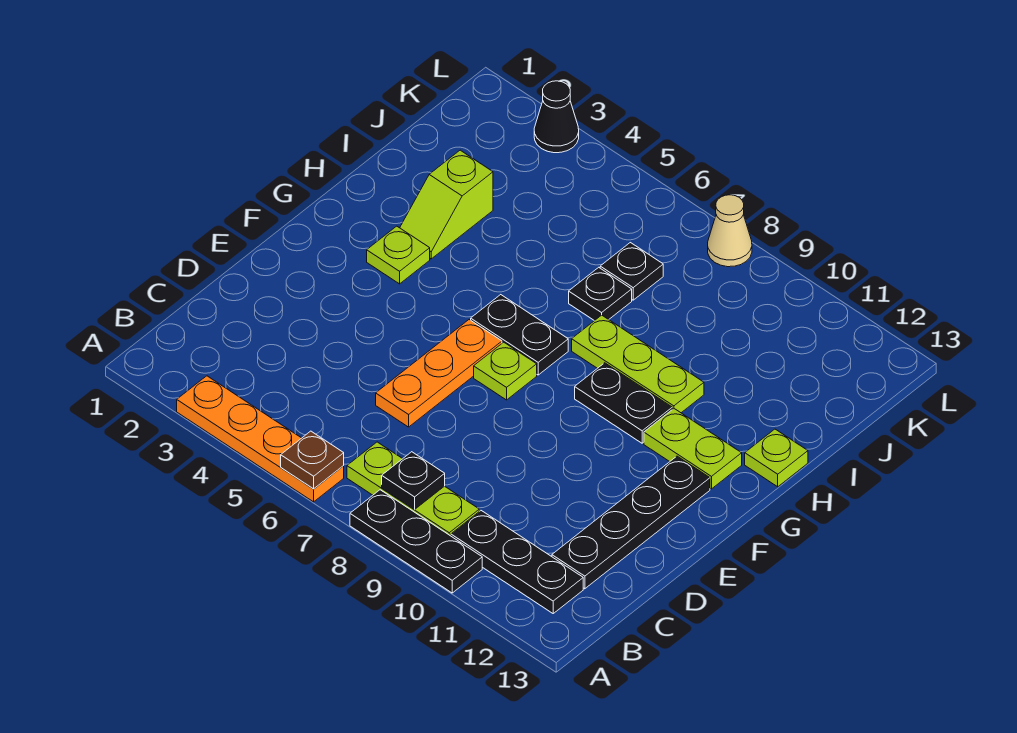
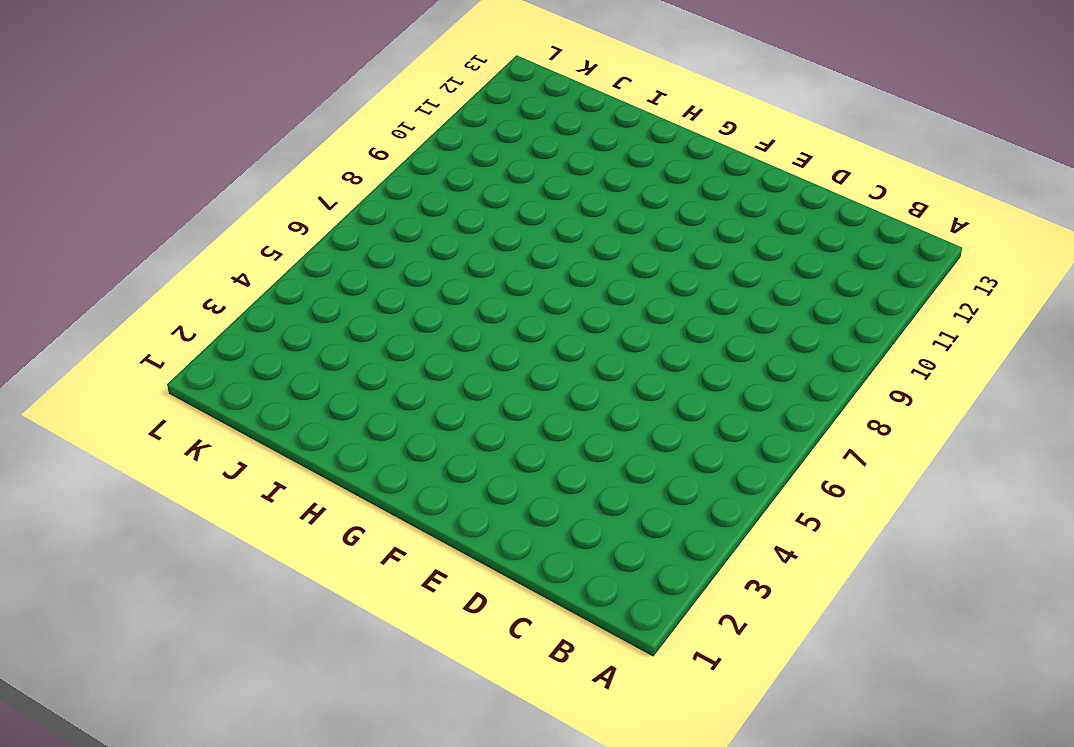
none -> orange 1x4 plate [177,376,344,502]
none -> black 1x3 plate [350,490,482,593]
none -> lime 1x3 plate [347,442,479,536]

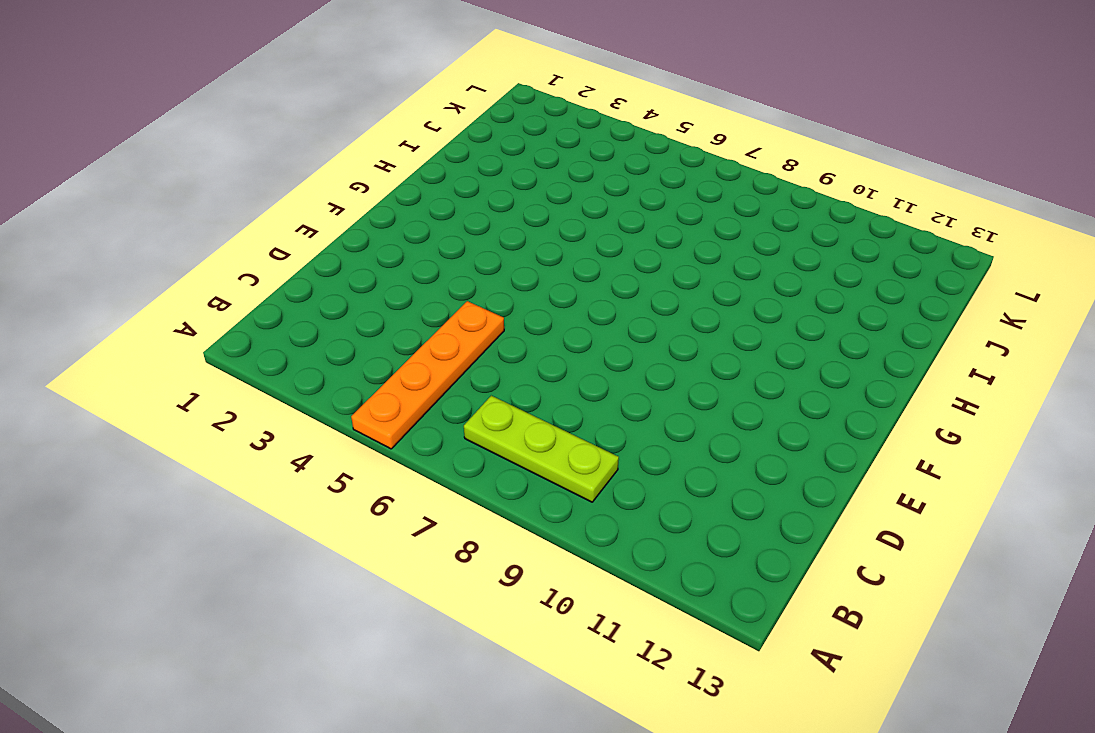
orange 1x4 plate [351,301,504,449] -> orange 1x4 plate turned to [177,376,344,502]
none -> black 1x3 plate [350,490,482,593]
none -> black 1x3 plate [451,511,583,613]
none -> black 1x4 plate [552,456,710,589]

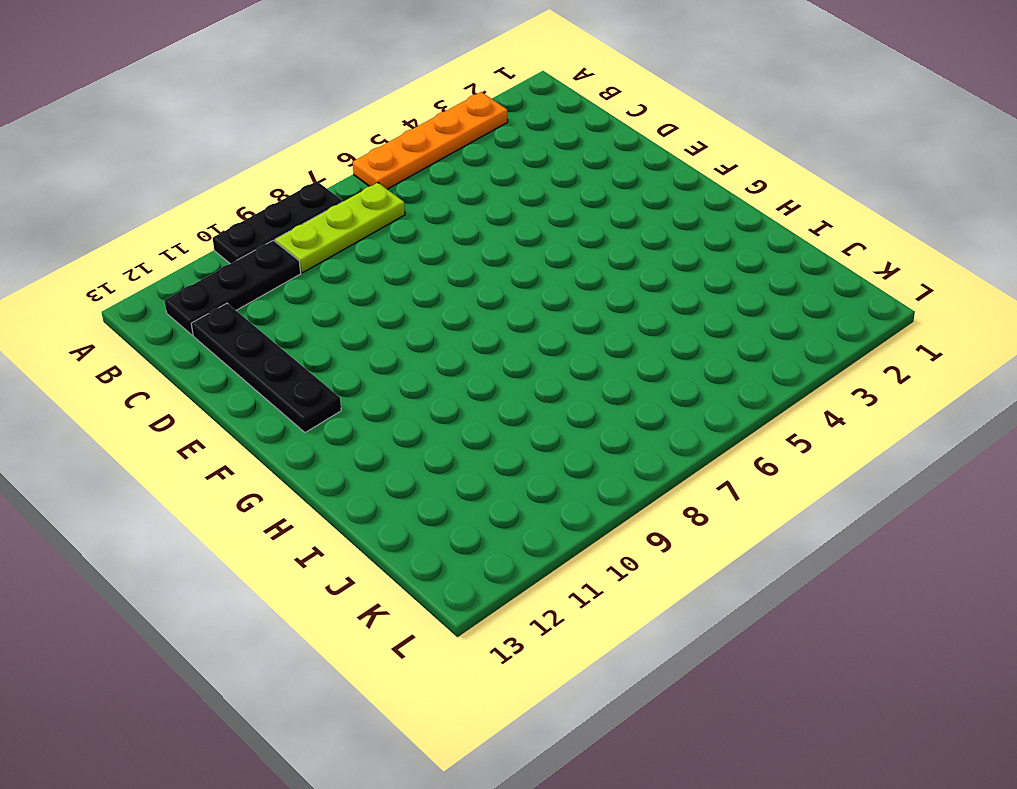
none -> orange 1x3 plate [376,320,502,427]
none -> lime 1x1 plate [474,342,537,400]
none -> lime 1x1 plate [367,226,430,284]

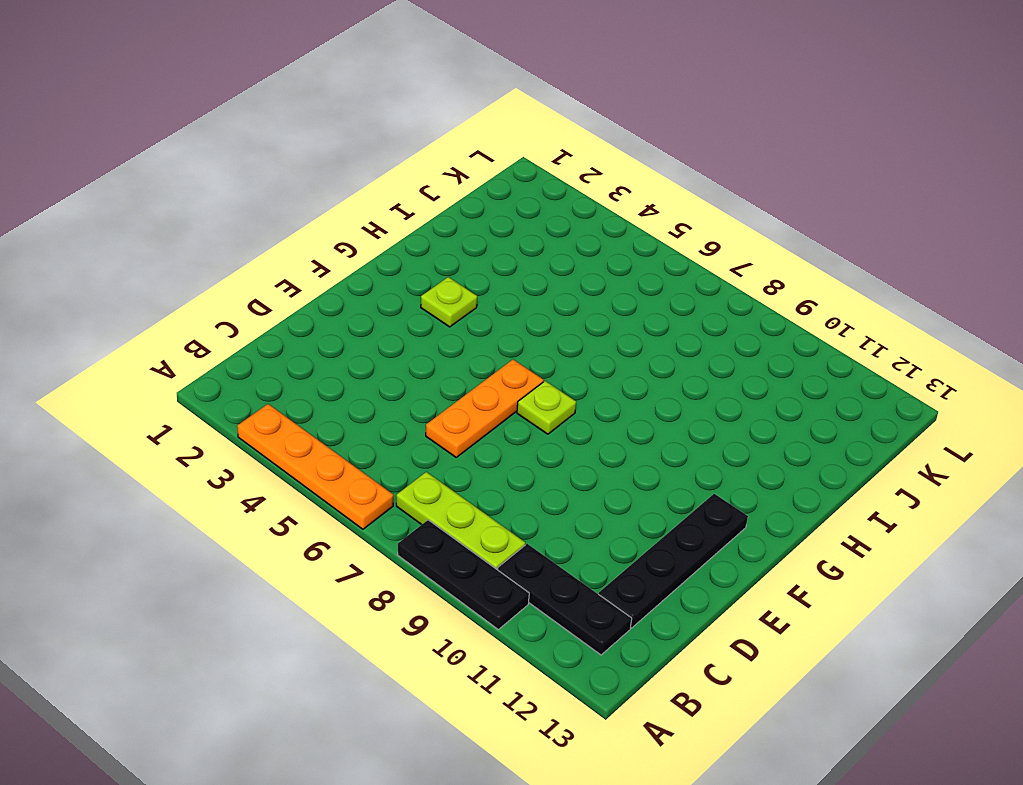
none -> black 1x2 plate [471,295,568,375]
none -> black 1x2 plate [575,363,672,443]
none -> lime 1x2 plate [644,409,742,489]

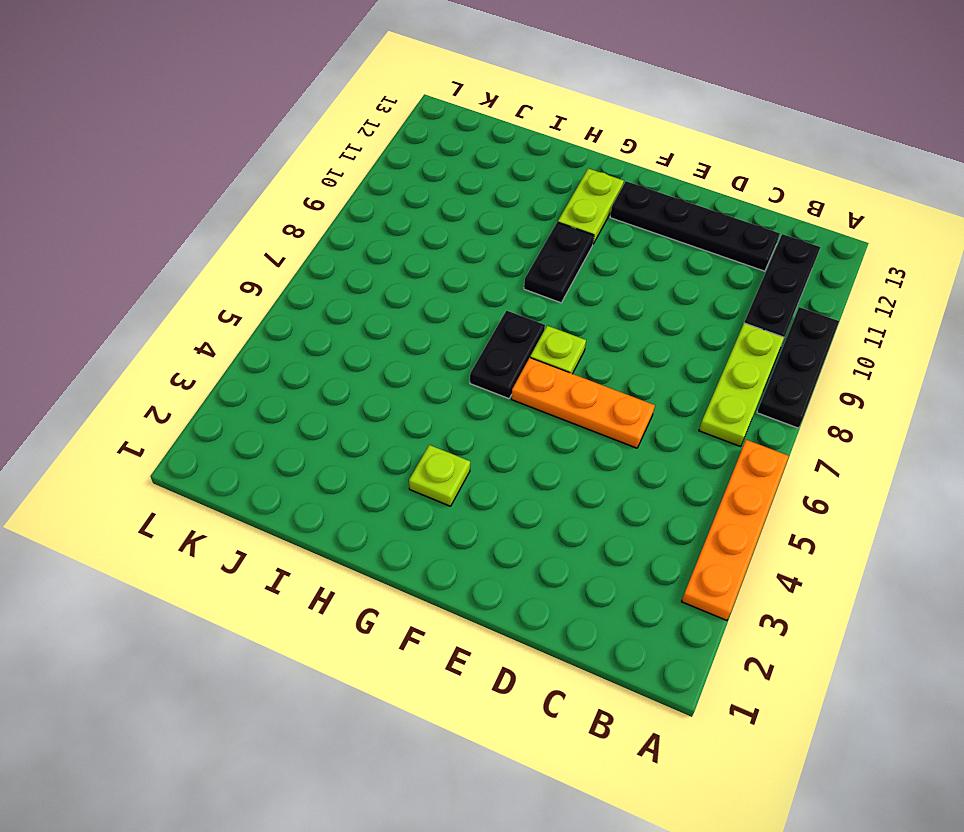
none -> lime 1x2 slope [400,150,493,259]
none -> lime 1x3 plate [572,315,704,413]
none -> lime 1x1 plate [745,429,808,487]

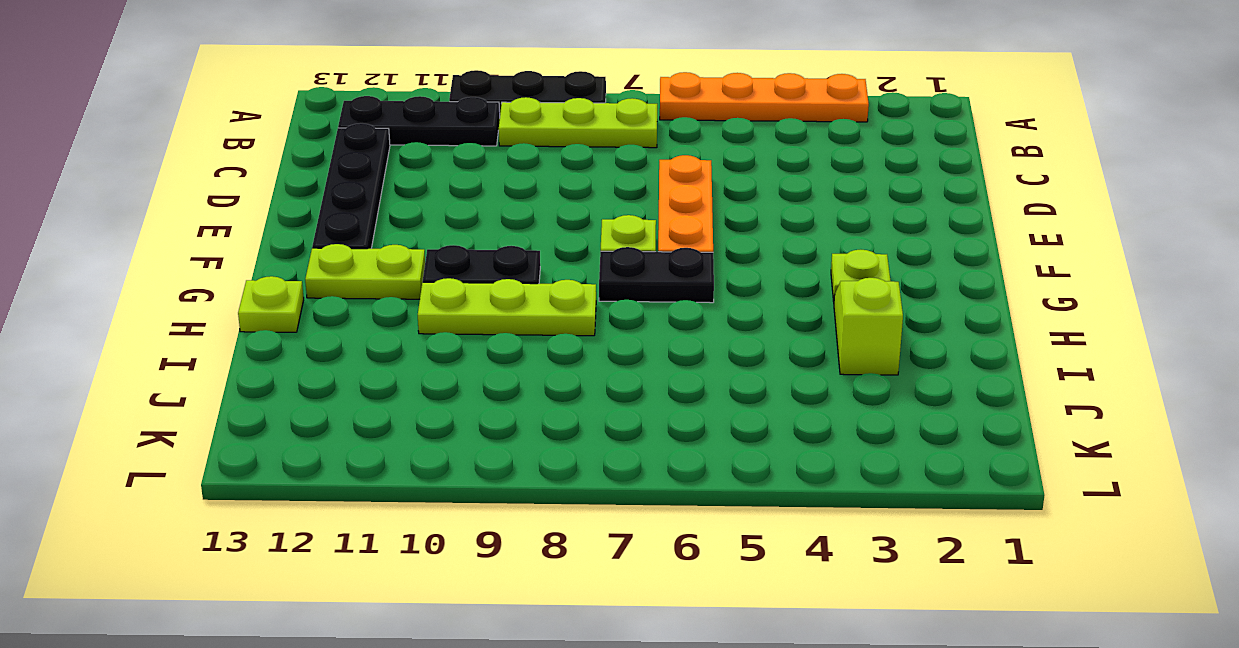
none -> black 1x1 plate [569,267,632,321]
none -> black 1x1 plate [600,243,663,300]
none -> black 1x1 cone [534,81,579,153]

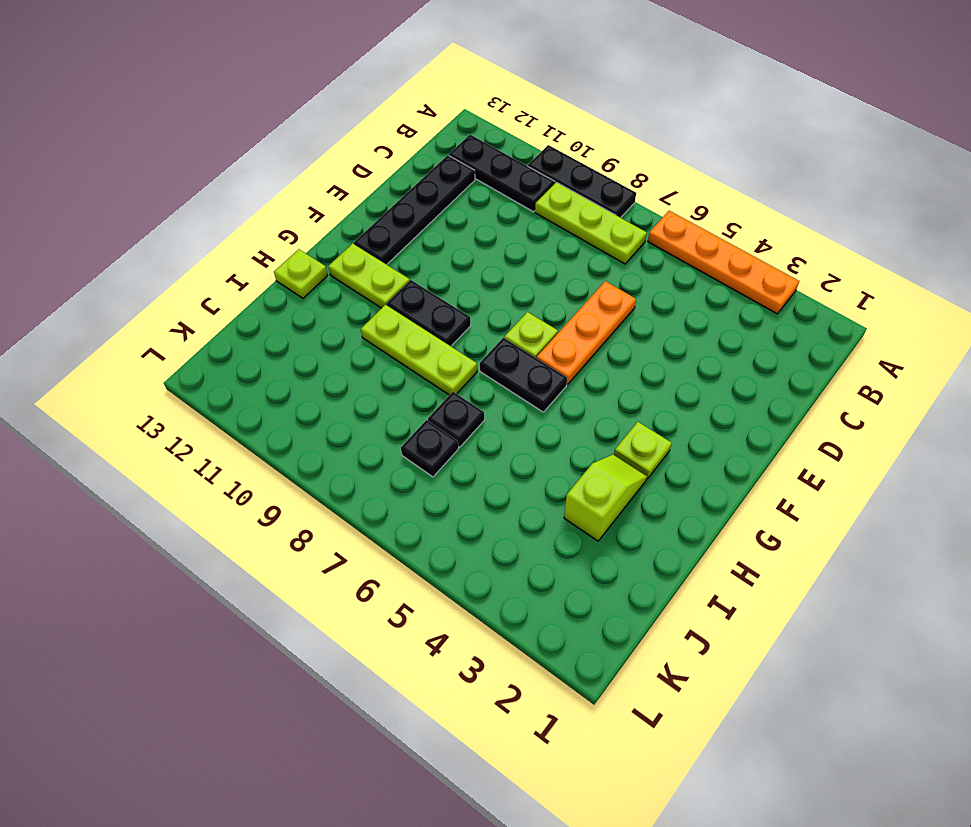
none -> black 1x1 cone [534,81,579,153]
none -> tan 1x1 cone [708,195,752,267]
none -> brown 1x1 plate [281,431,344,489]

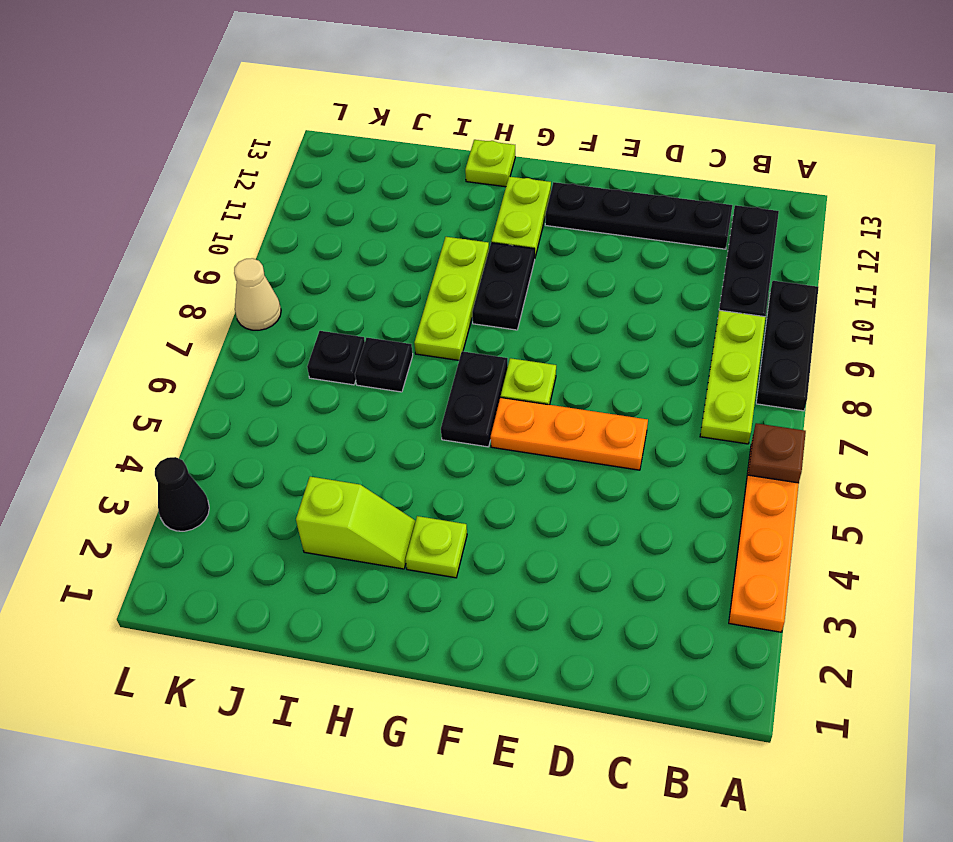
none -> black 1x1 plate [382,452,445,510]

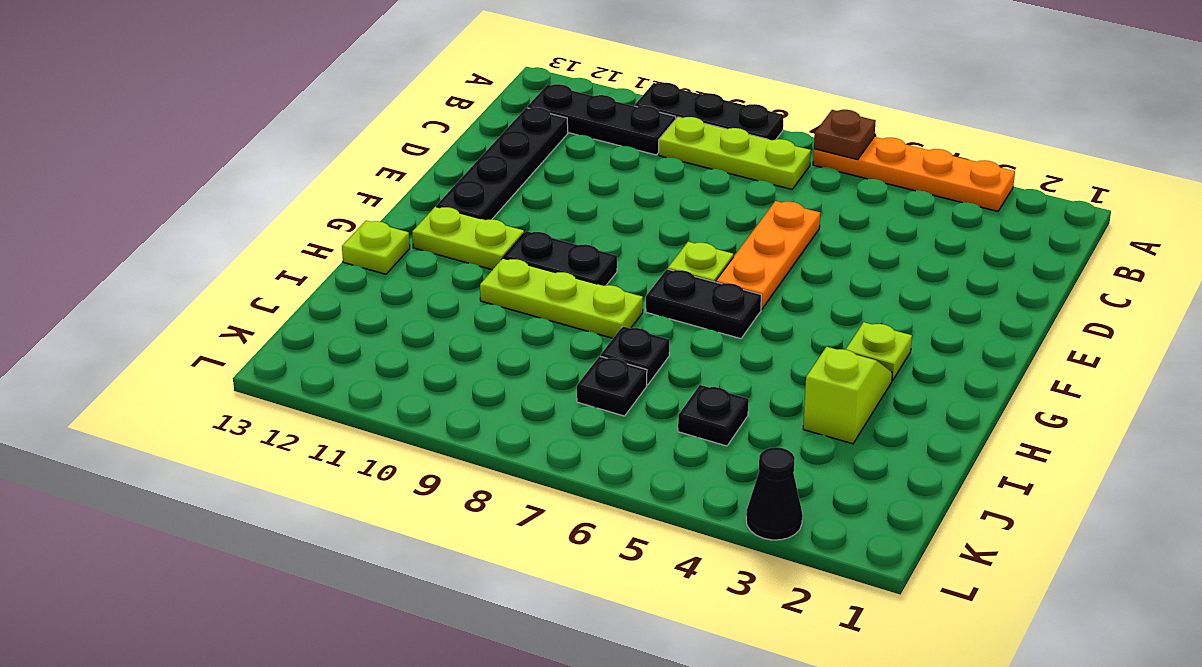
black 1x1 plate [678,385,749,446] -> black 1x1 plate moved to [382,452,445,510]
none -> tan 1x1 cone [708,195,752,267]

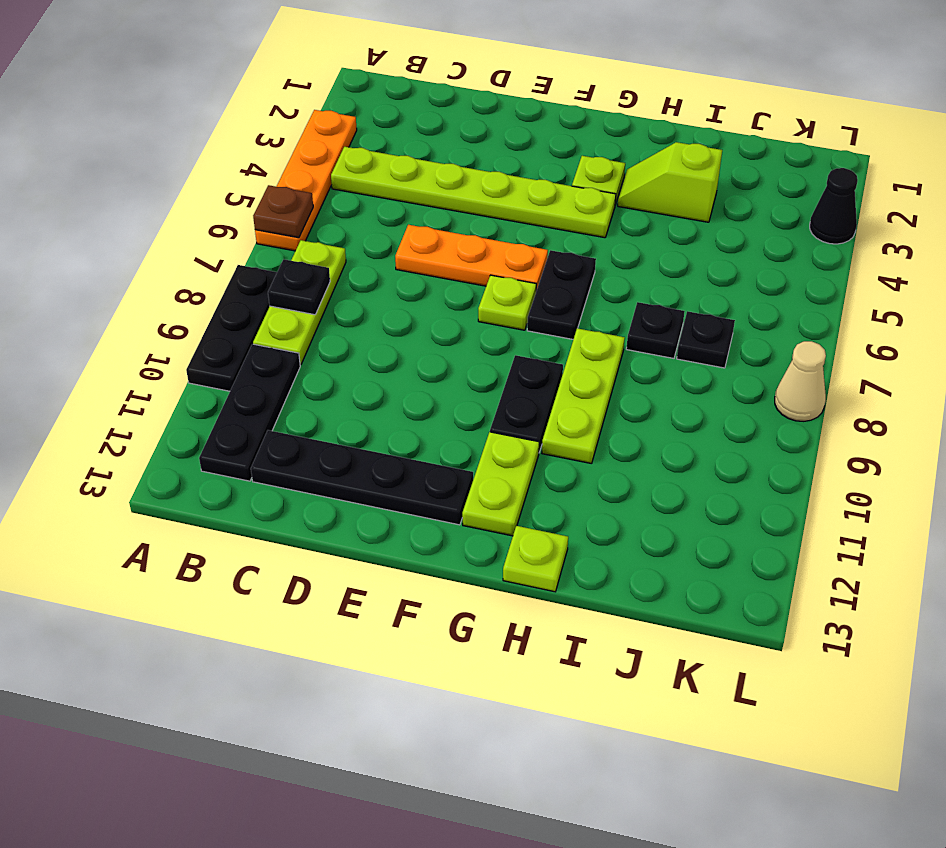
lime 1x6 plate [331,147,616,238] -> none

